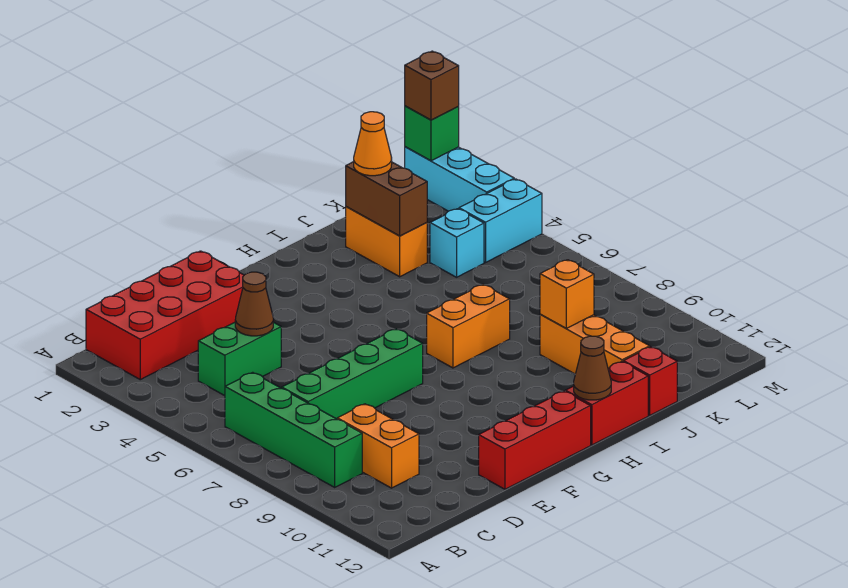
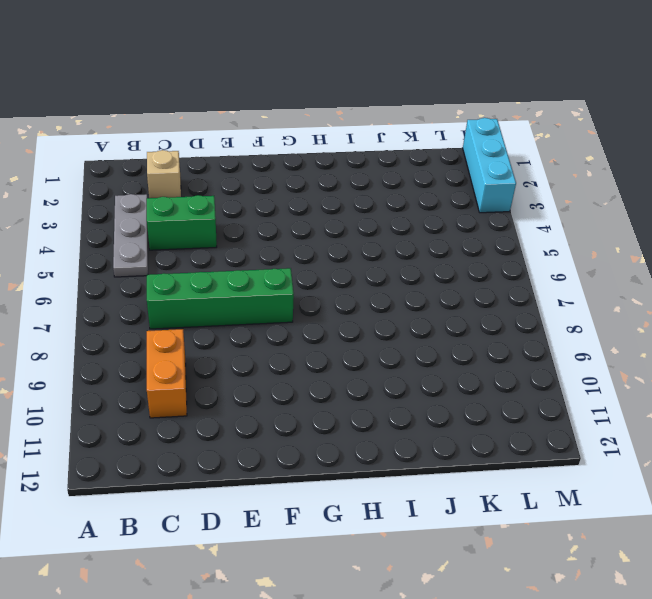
grey 1x3 plate [113,194,148,277] -> none
tan 1x1 brick [147,150,181,198] -> red 2x4 brick [86,251,244,380]
none -> green 1x4 brick [225,372,362,487]
none -> red 1x3 brick [479,391,591,489]
none -> orange 1x2 brick [427,284,510,368]

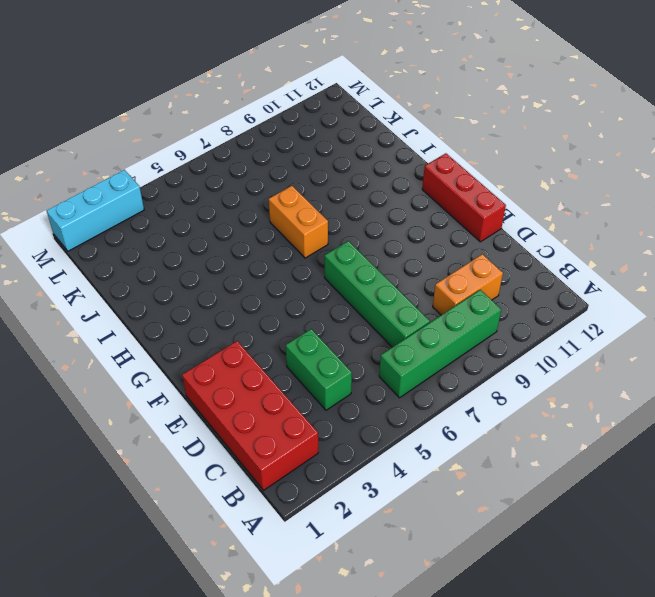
none -> red 1x2 brick [565,362,648,445]
none -> orange 1x2 brick [346,207,427,277]
none -> orange 1x3 brick [540,314,650,374]

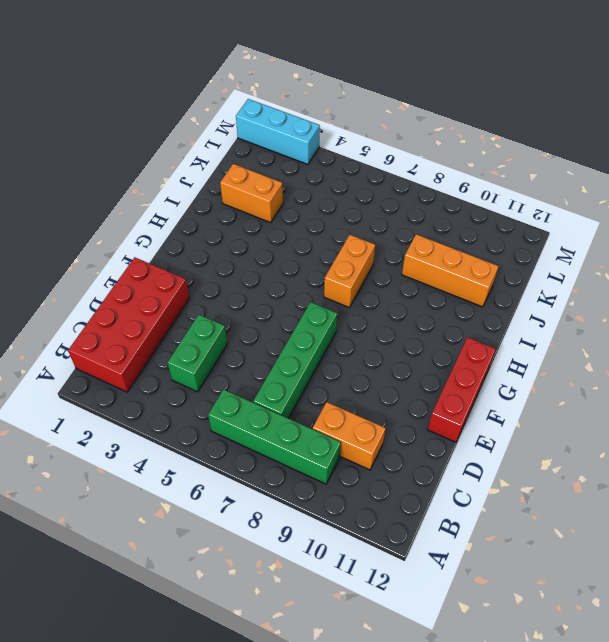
none -> red 1x2 brick [565,362,648,445]
none -> red 1x1 brick [623,347,677,415]
none -> cyan 1x1 brick [430,209,484,277]

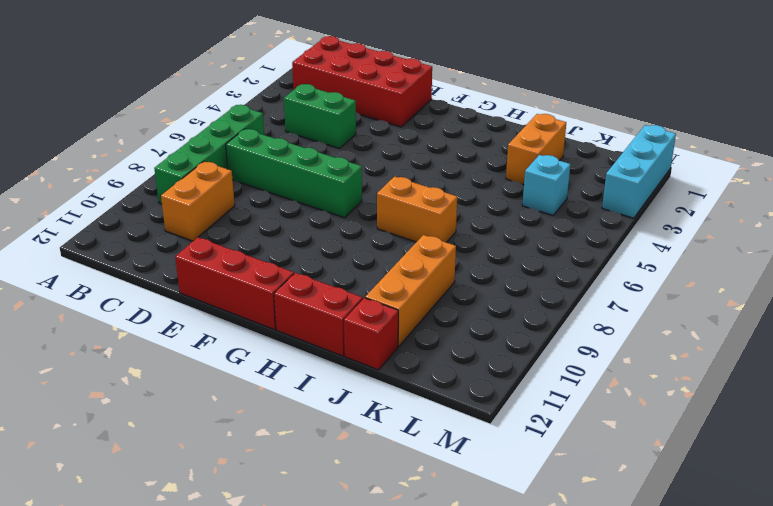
none -> cyan 1x2 brick [459,179,542,263]
none -> brown 1x1 cone [235,272,273,336]
none -> brown 1x1 cone [574,336,611,400]

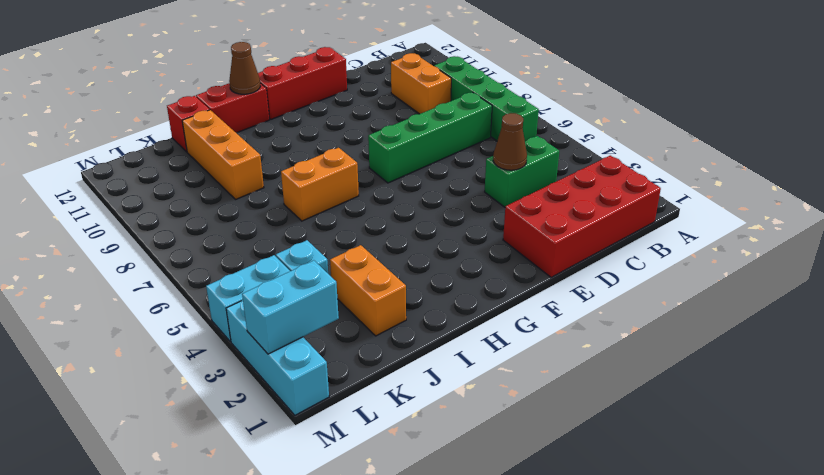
cyan 1x2 brick [242,260,339,354] -> none
none -> brown 1x2 brick [346,162,427,236]
none -> orange 1x1 brick [540,260,594,328]
none -> green 1x1 brick [405,106,459,161]

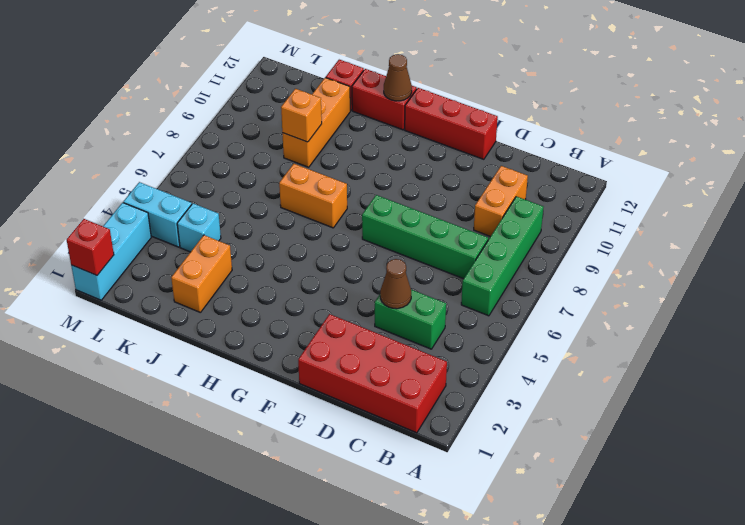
red 1x1 brick [67,219,114,275] -> green 1x1 brick [405,106,459,161]
none -> brown 1x2 brick [346,162,427,236]
none -> orange 1x1 cone [354,112,392,176]
none -> brown 1x1 brick [405,51,459,120]

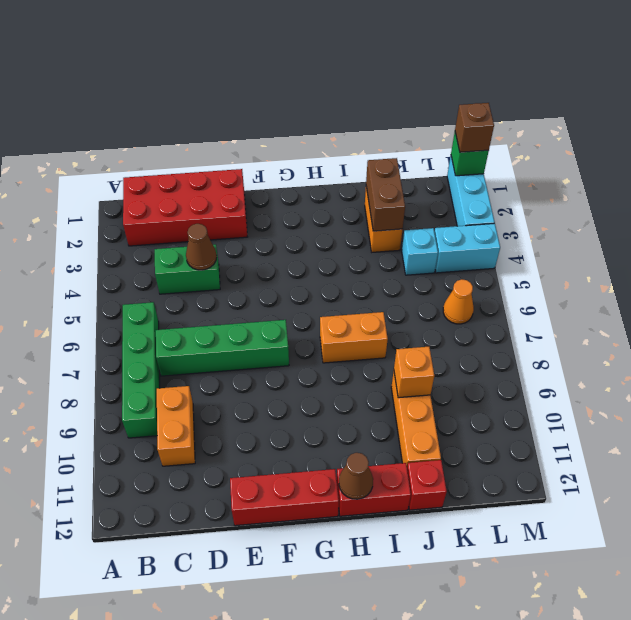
orange 1x1 cone [443,279,474,324] -> orange 1x1 cone moved to [354,112,392,176]

